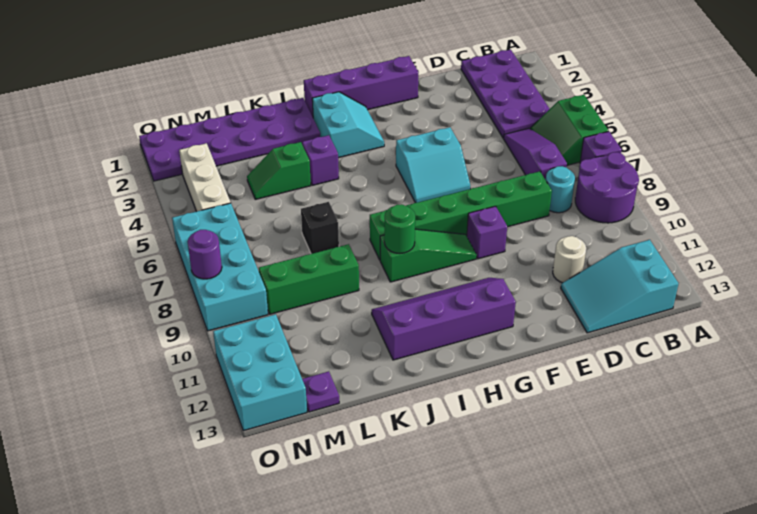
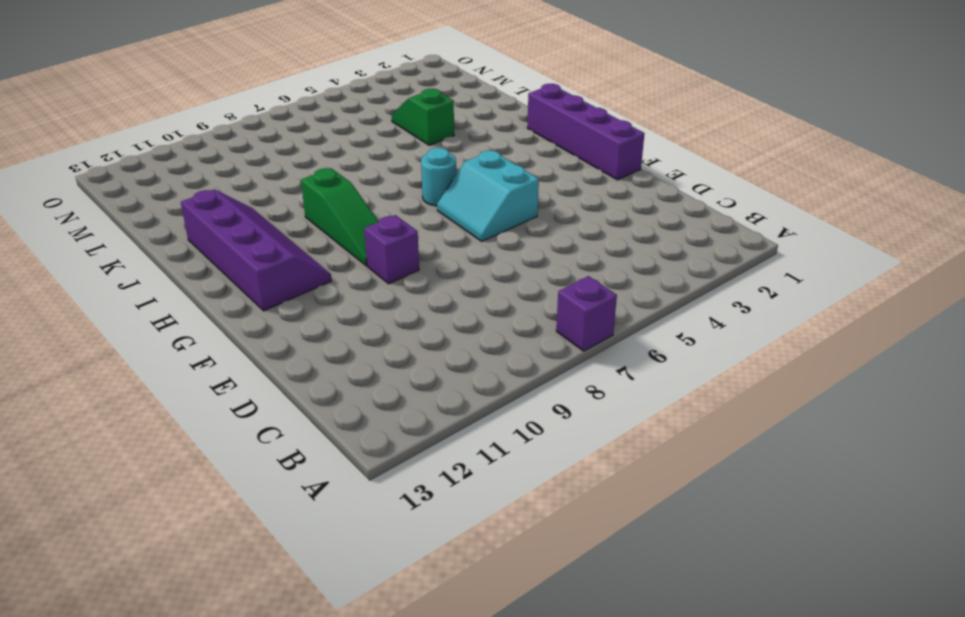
cyan 1x1 round brick [421,148,456,206] -> cyan 1x1 round brick moved to [546,166,575,213]
none -> green 2x2 slope [530,95,609,165]
none -> purple 2x2 round brick [575,152,639,223]
none -> purple 2x4 plate [461,50,549,138]

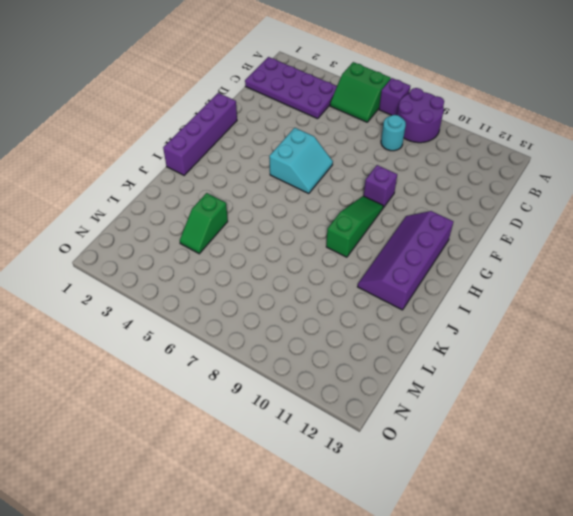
none -> cyan 2x3 slope [561,240,679,333]
none -> purple 1x3 slope [504,128,567,180]
none -> green 1x6 brick [369,171,552,260]

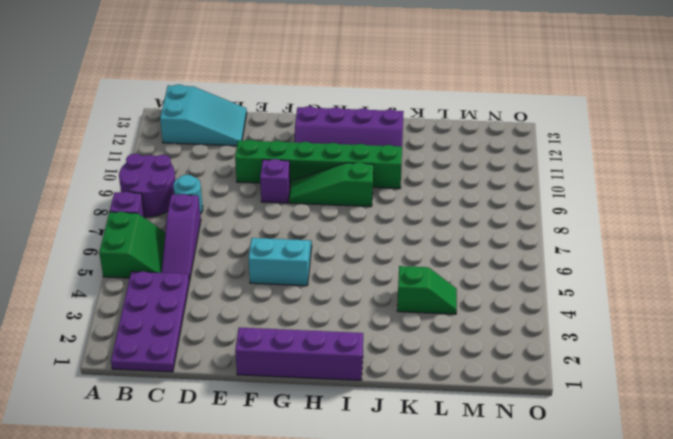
green 1x6 brick [235,140,402,189] -> green 1x6 brick moved to [369,171,552,260]
none -> white 1x1 round brick [553,236,586,283]
none -> cyan 2x2 slope [312,92,384,158]
none -> purple 2x6 plate [139,98,320,181]

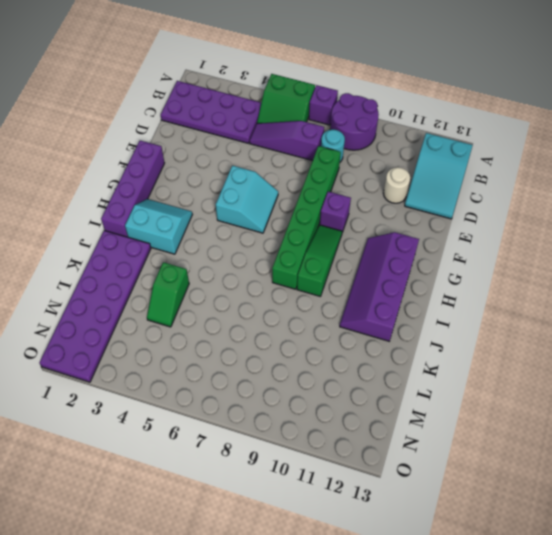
none -> purple 1x1 brick [302,135,339,185]
none -> black 1x1 brick [301,202,339,254]
none -> green 1x3 brick [259,244,359,314]

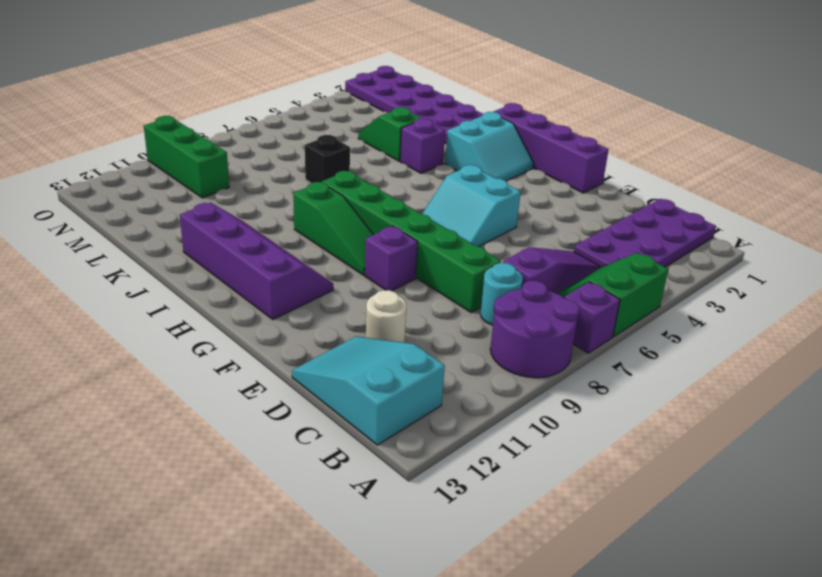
green 1x3 brick [144,116,229,198] -> green 1x3 brick moved to [259,244,359,314]
none -> purple 1x1 plate [302,371,339,412]
none -> white 1x3 brick [179,143,231,211]
none -> cyan 2x4 brick [172,203,268,331]

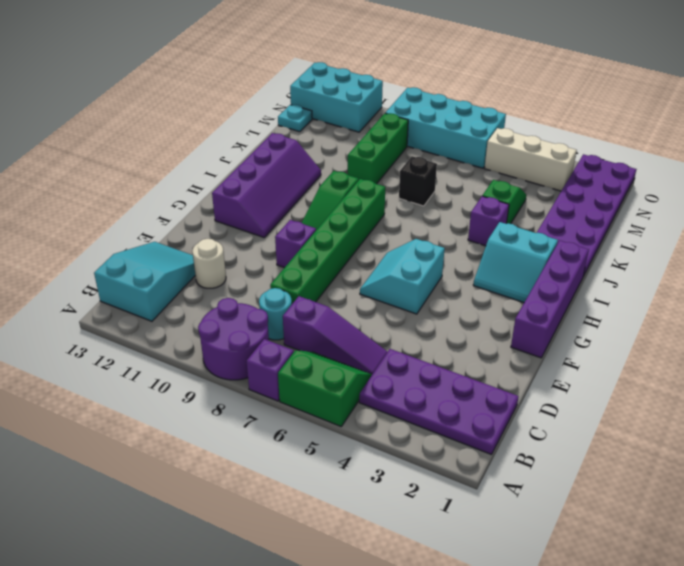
cyan 1x1 plate [278,105,312,132] -> purple 1x1 plate [302,371,339,412]
none -> green 1x1 round brick [384,204,415,253]
none -> purple 1x1 round brick [187,230,222,279]

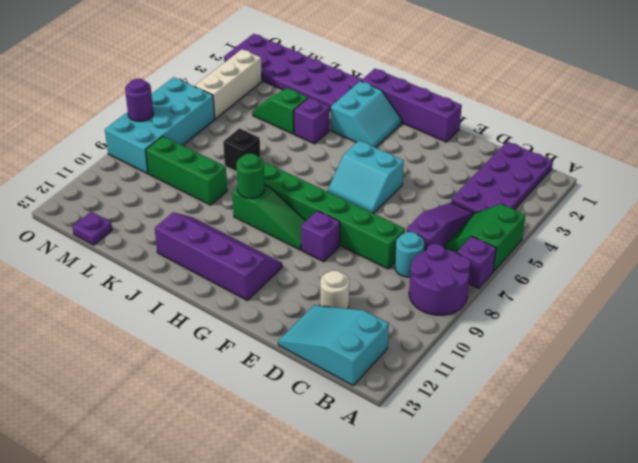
none -> cyan 2x3 brick [213,314,307,431]

